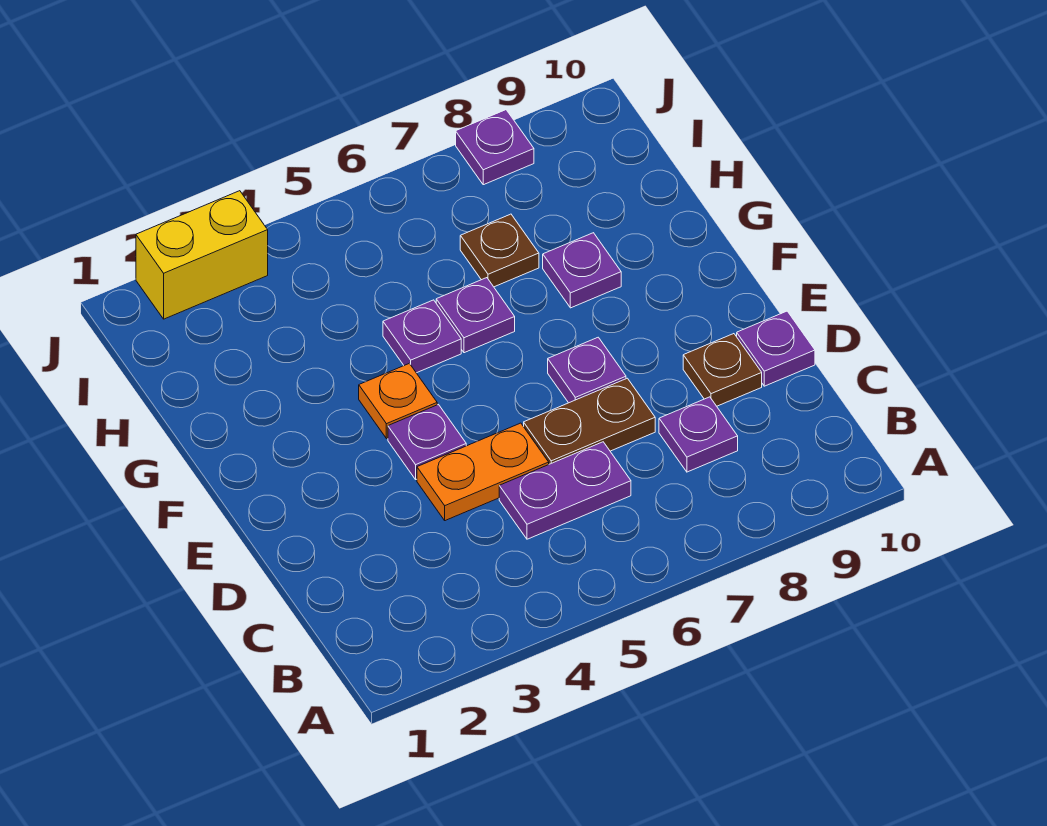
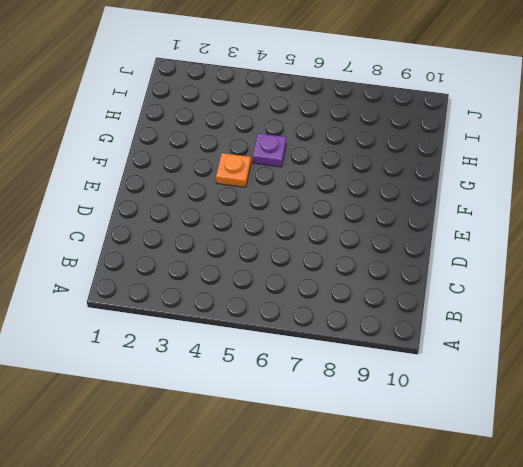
none -> purple 1x2 plate [499,442,631,539]
none -> purple 1x1 plate [659,397,738,472]
none -> orange 1x2 plate [417,423,549,521]

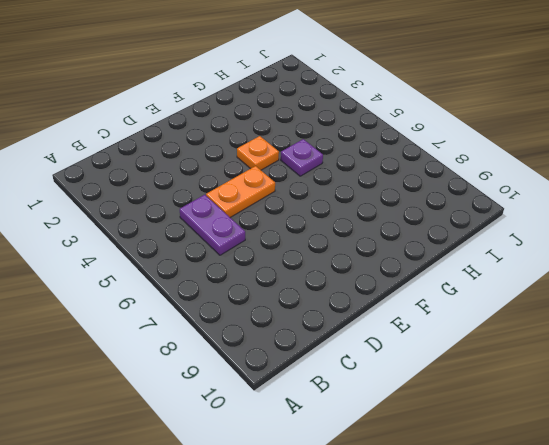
orange 1x2 plate [206,166,275,217] -> orange 1x2 plate turned to [417,423,549,521]
none -> purple 1x1 plate [659,397,738,472]
none -> brown 1x2 plate [524,378,655,464]
none -> brown 1x1 plate [683,334,762,406]

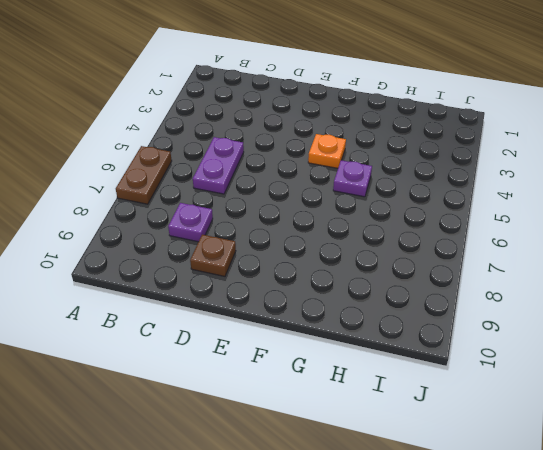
brown 1x2 plate [116,146,172,204] -> brown 1x2 plate moved to [524,378,655,464]
none -> orange 1x2 plate [417,423,549,521]
none -> purple 1x1 plate [737,311,815,386]
none -> purple 1x1 plate [388,405,466,479]

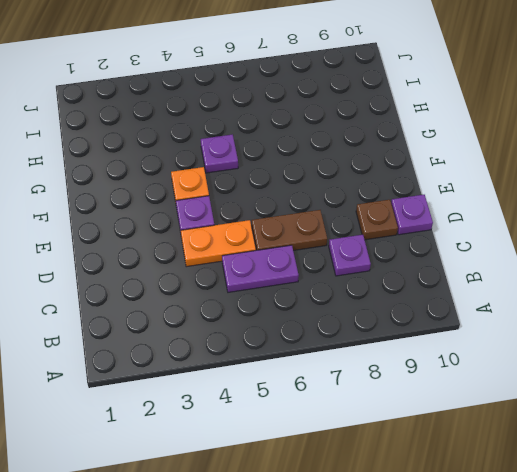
none -> purple 1x1 plate [548,337,626,403]
none -> purple 1x1 plate [436,278,515,353]
none -> purple 1x1 plate [543,233,621,308]

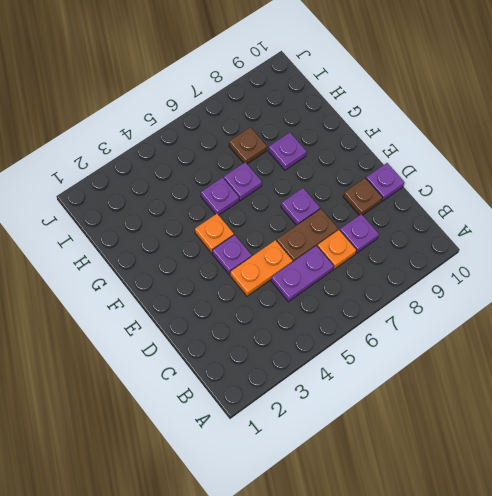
orange 1x1 plate [317,230,356,269] -> none
none -> yellow 1x2 brick [136,191,268,319]
none -> purple 1x1 plate [456,110,534,185]

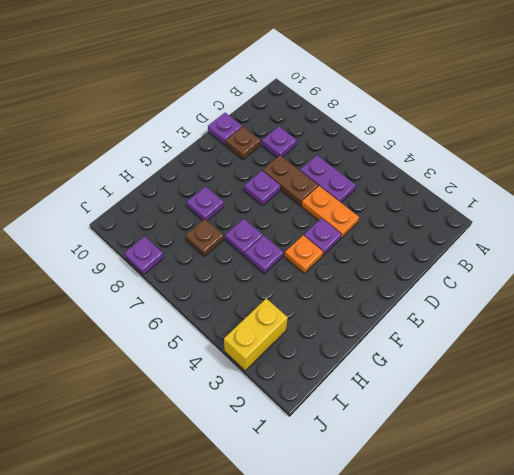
yellow 1x2 brick [224,298,288,371] -> yellow 1x2 brick turned to [136,191,268,319]

